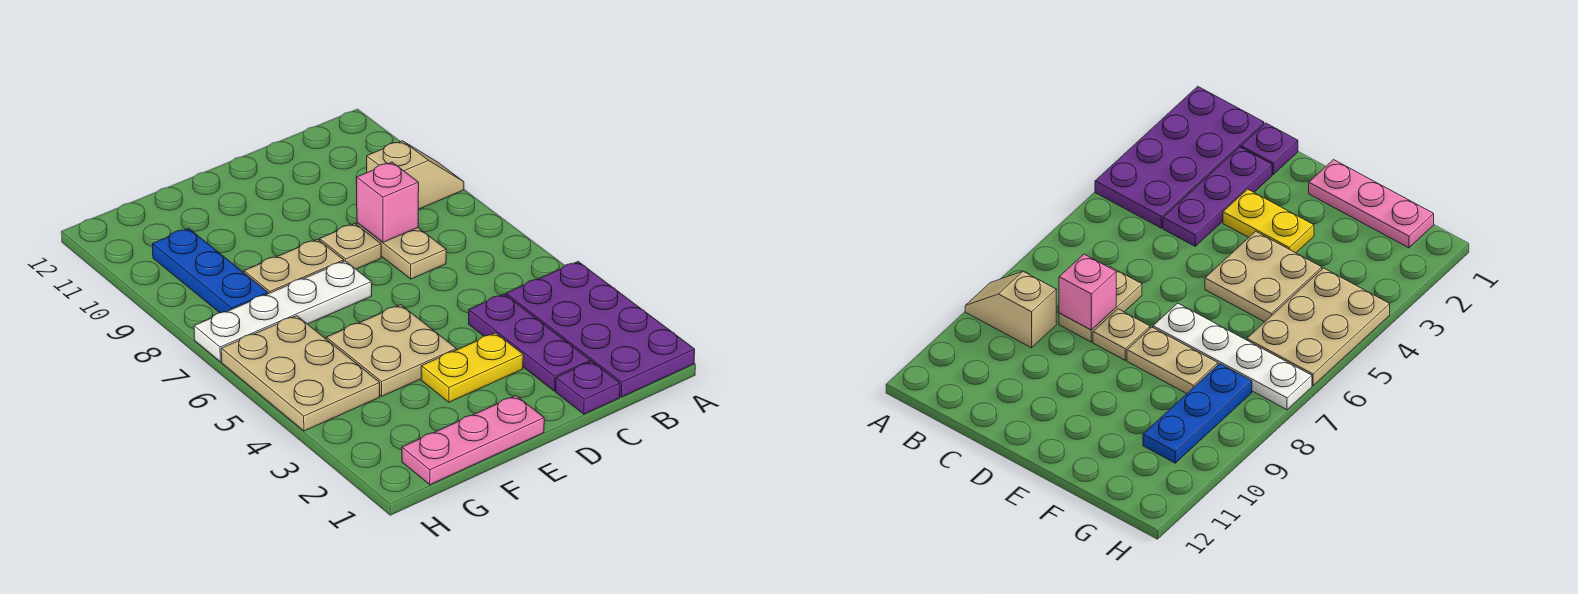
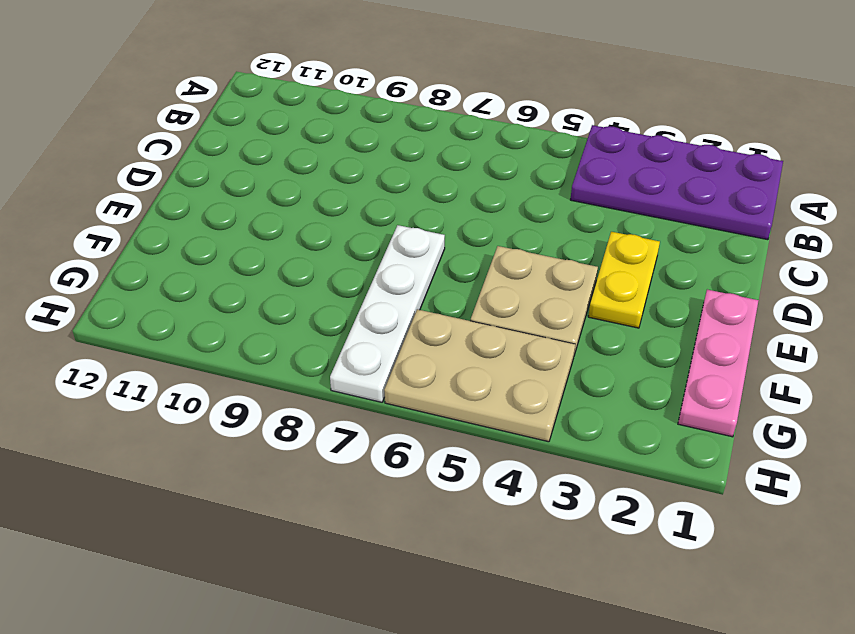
none -> tan 1x2 slope [367,141,464,209]
none -> purple 1x1 plate [556,361,620,414]
none -> purple 1x3 plate [469,294,590,391]

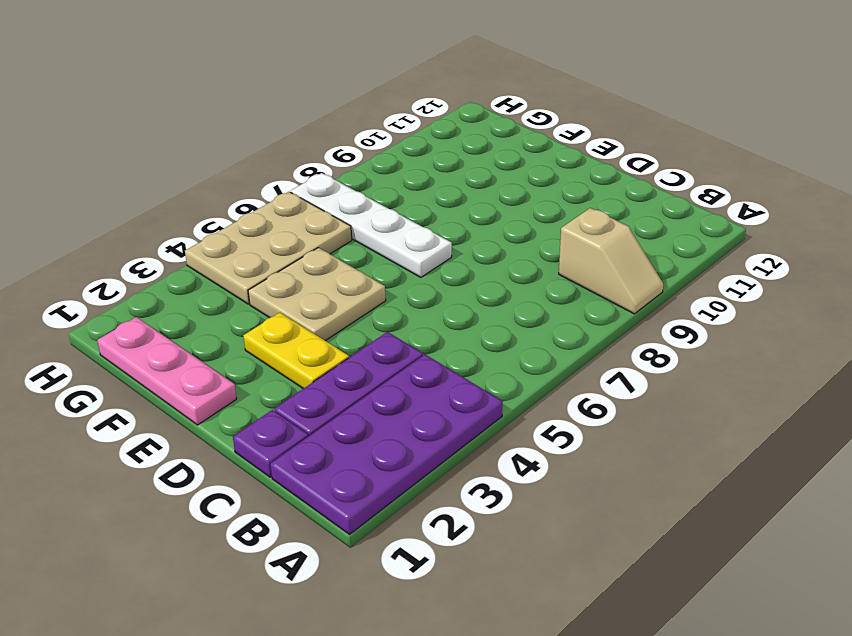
none -> tan 1x2 plate [357,223,446,279]
none -> tan 1x1 plate [320,224,381,269]
none -> tan 1x2 plate [244,239,344,294]

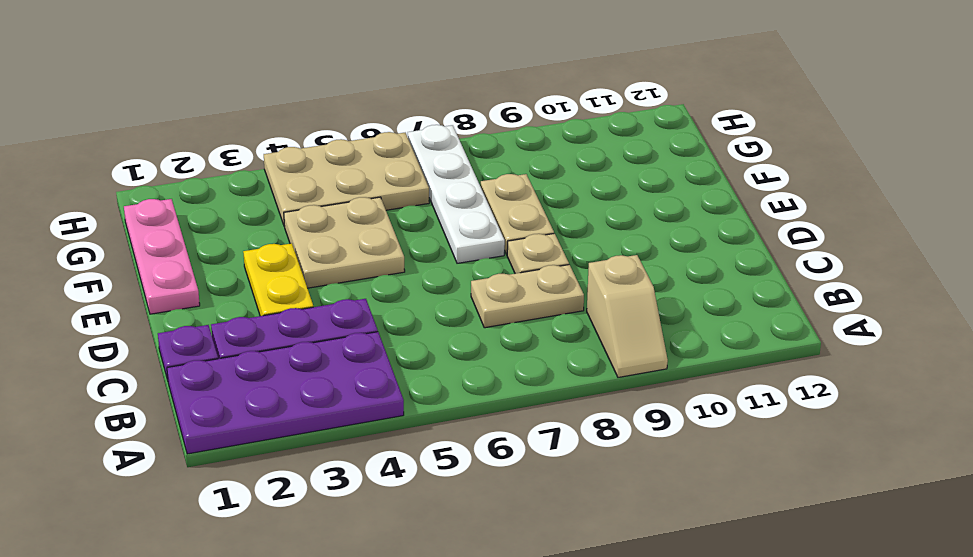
none -> blue 1x3 plate [152,228,268,313]
none -> pink 1x1 brick [357,162,419,242]

